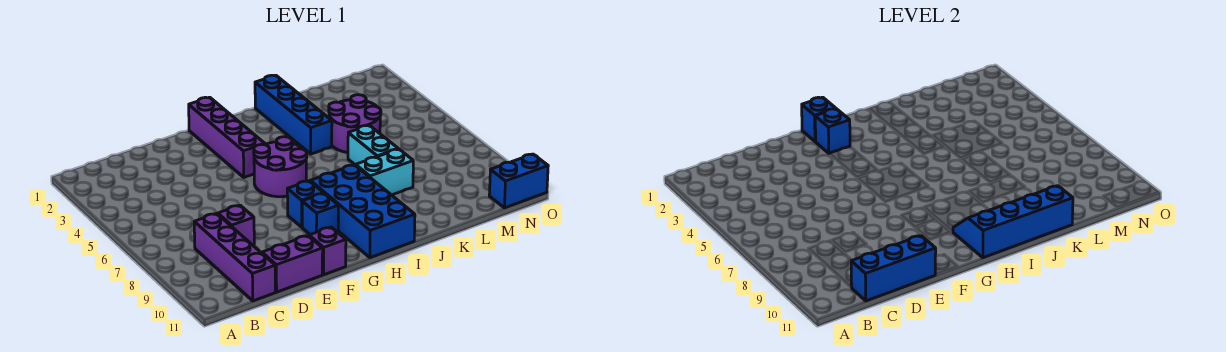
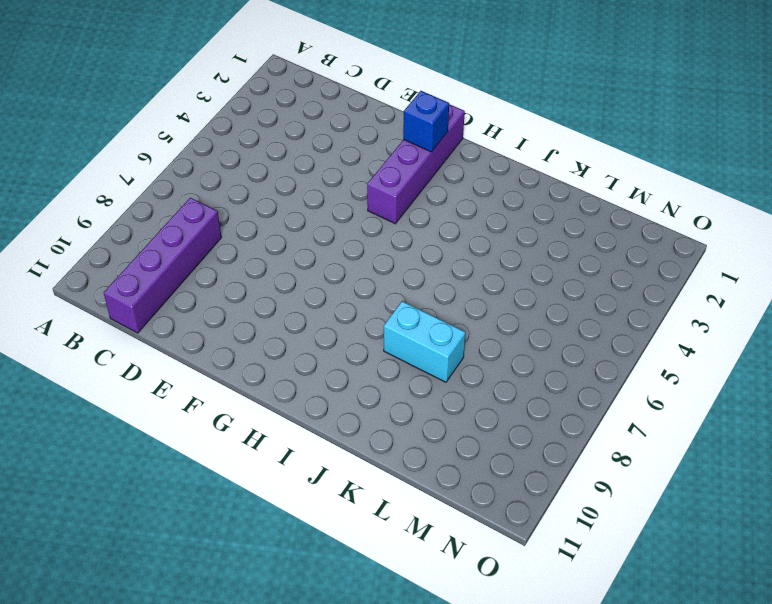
none -> purple 1x1 brick [218,205,254,245]
none -> purple 1x2 brick [262,236,323,292]
none -> purple 1x1 brick [309,227,346,275]

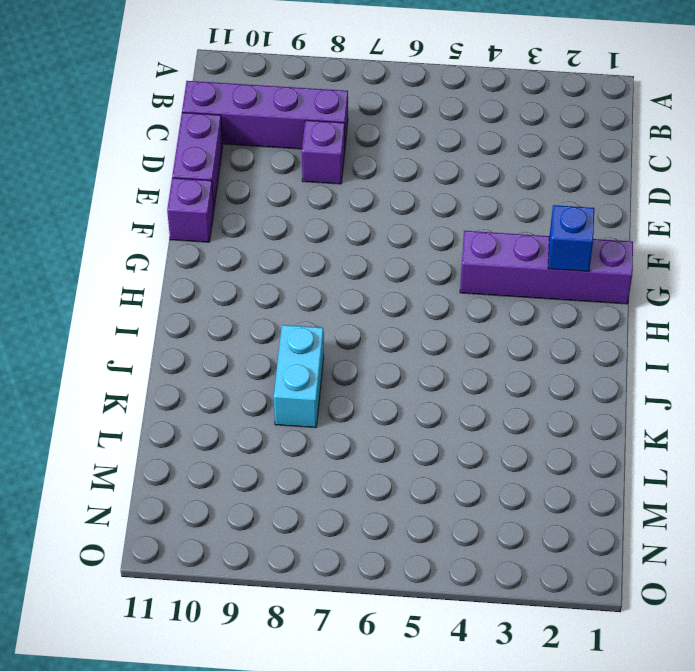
none -> purple 2x2 round brick [254,137,307,197]
none -> blue 1x1 brick [287,181,323,227]
none -> blue 1x1 brick [302,193,338,235]

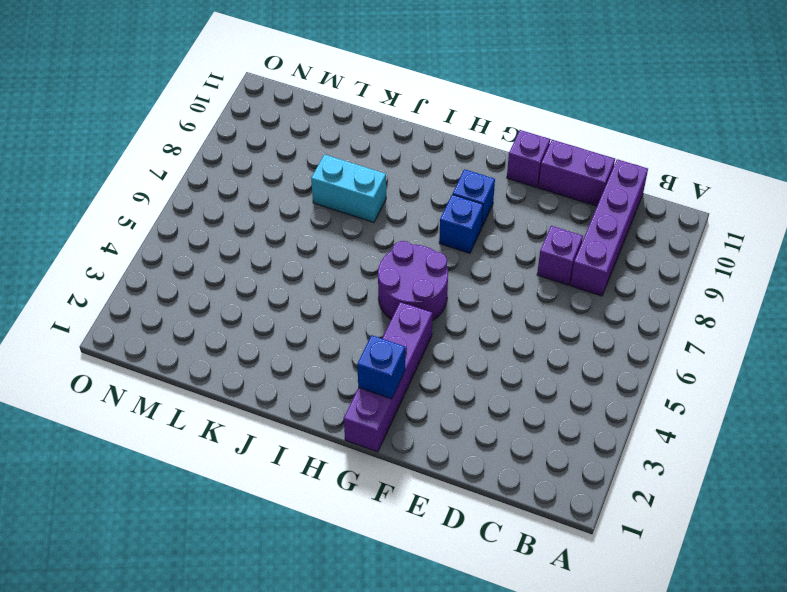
none -> blue 2x4 brick [310,165,415,258]
none -> blue 1x4 brick [255,75,332,154]
none -> purple 2x2 round brick [329,95,381,153]

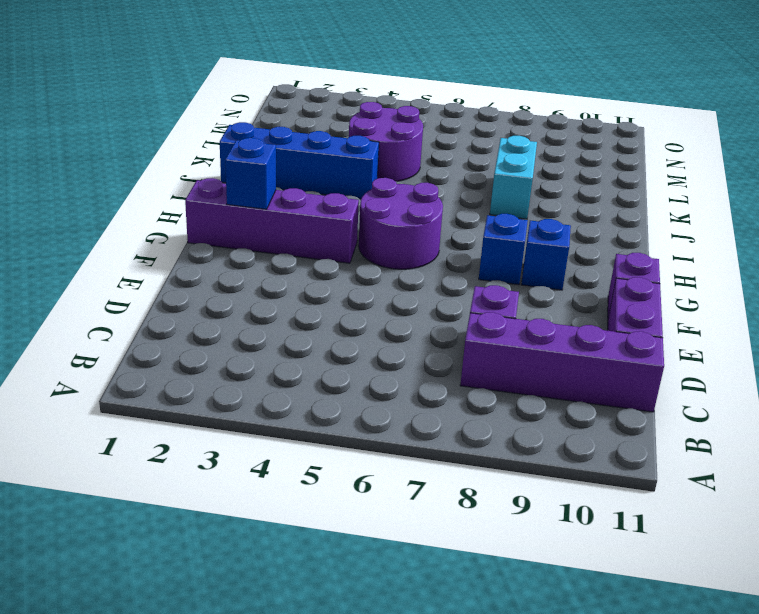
none -> blue 2x4 brick [310,165,415,258]
none -> cyan 1x2 brick [348,125,398,165]
none -> blue 1x2 brick [489,154,548,208]

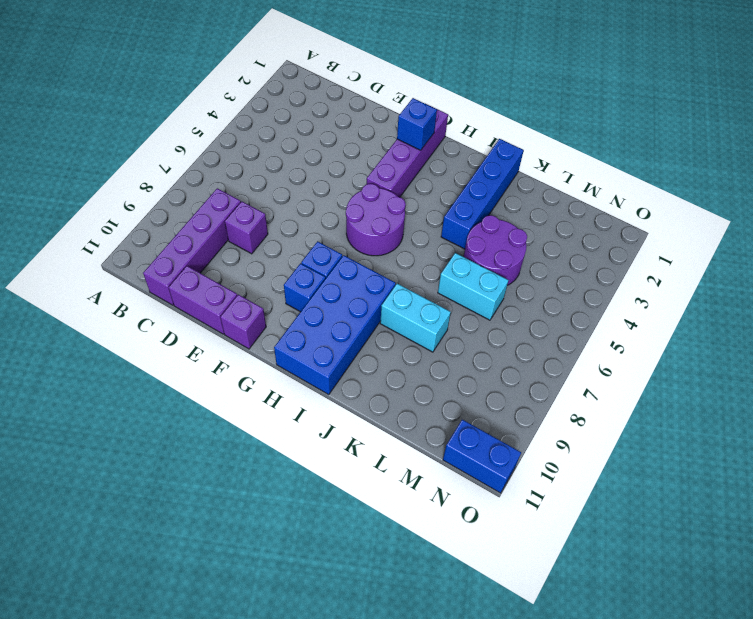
cyan 1x2 brick [438,253,509,320] -> cyan 1x2 brick turned to [348,125,398,165]
none -> blue 1x3 brick [851,236,936,301]
none -> blue 1x1 brick [802,97,836,141]
none -> blue 2x4 slope [953,186,1073,258]

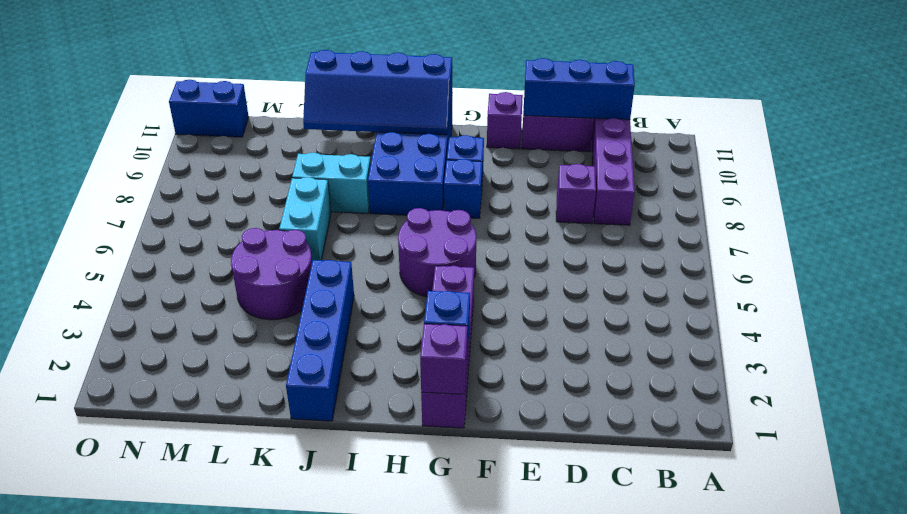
purple 1x1 brick [420,324,467,395] -> blue 1x1 brick [802,97,836,141]

